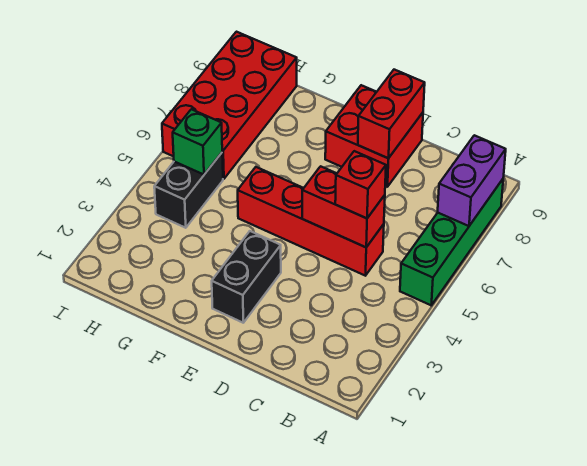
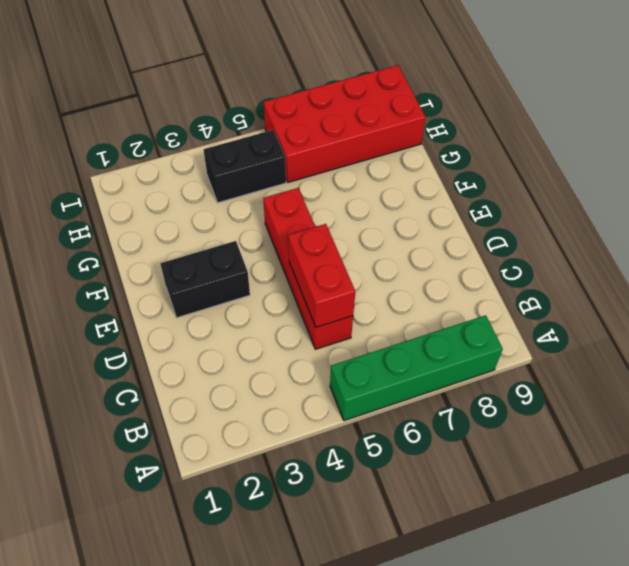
none -> red 2x2 brick [325,85,423,187]
none -> purple 1x2 brick [438,135,506,226]

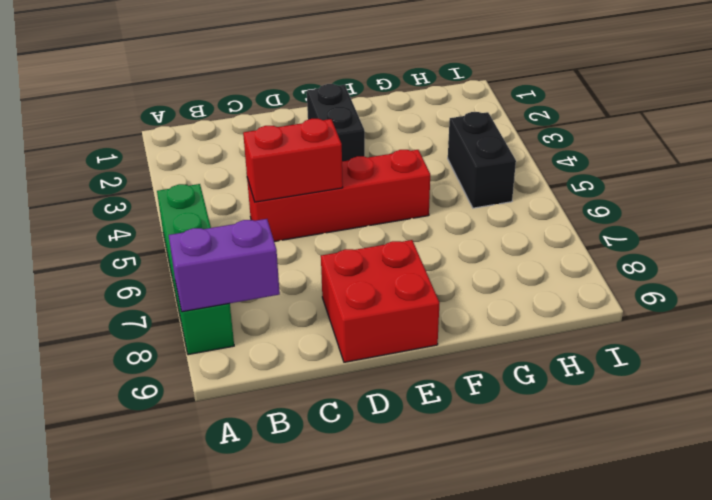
purple 1x2 brick [169,219,280,312] -> purple 1x2 brick turned to [438,135,506,226]
none -> red 2x4 brick [162,32,297,179]
none -> red 1x2 brick [358,70,425,158]

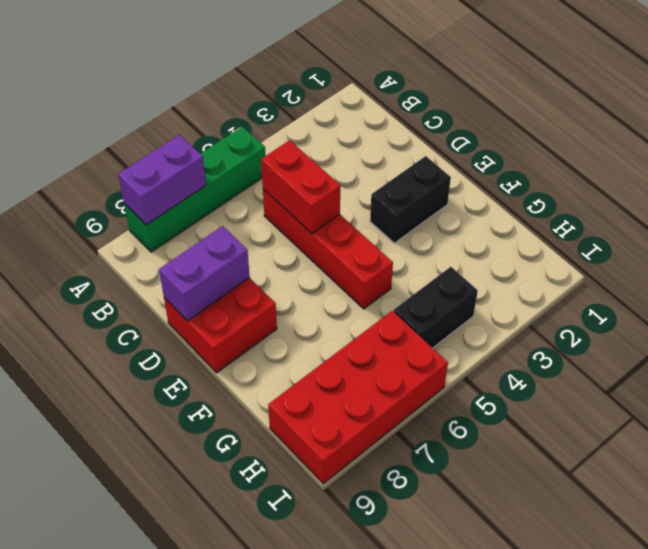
purple 1x2 brick [159,226,250,321] -> red 1x2 brick [358,70,425,158]
none -> green 1x1 brick [173,109,222,175]
none -> red 1x1 brick [335,151,386,218]

